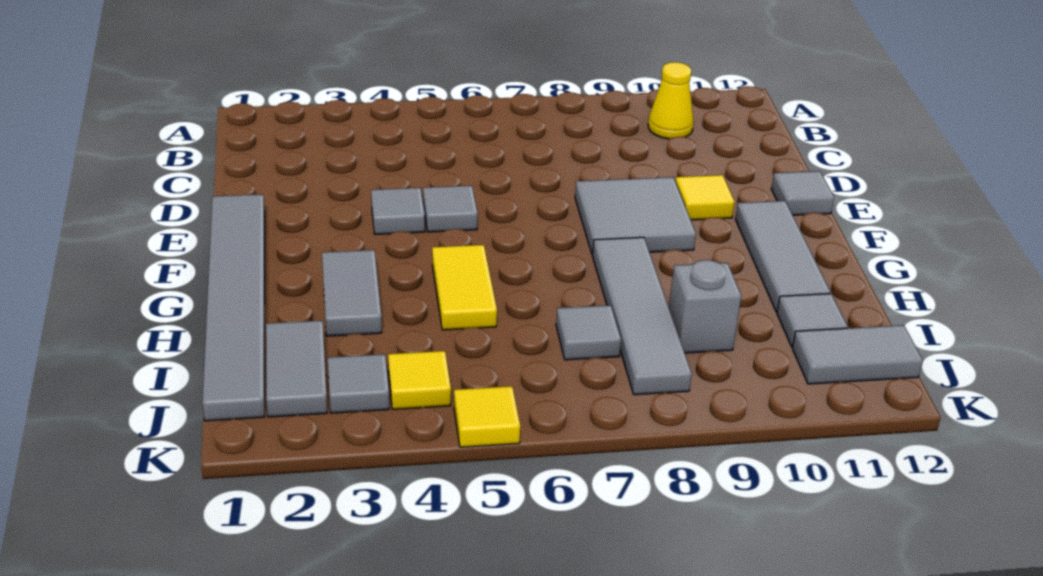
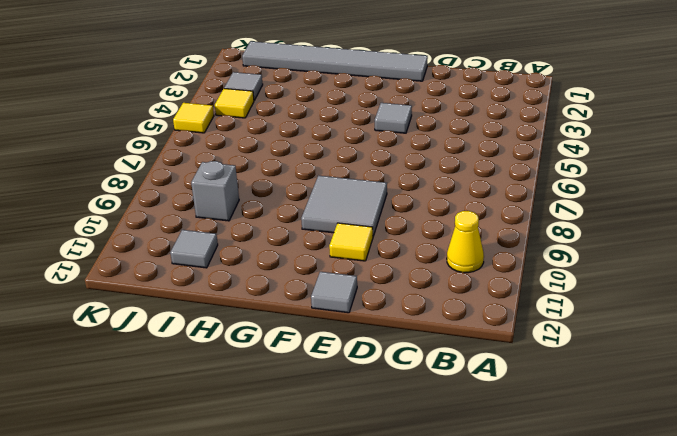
none -> grey 1x1 tile [423,186,478,232]
none -> grey 1x3 tile [735,201,831,312]
none -> grey 1x2 tile [322,250,382,336]

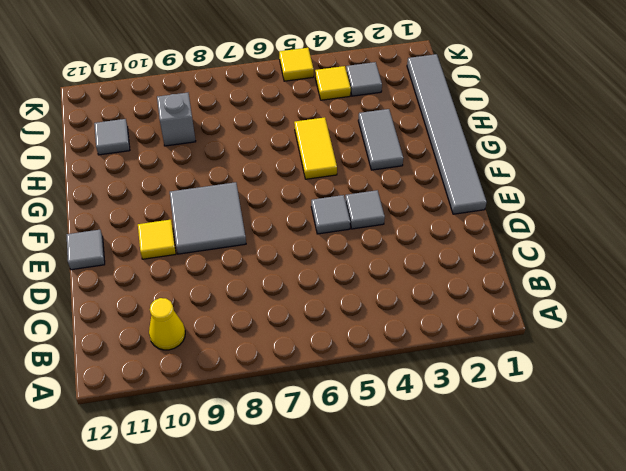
none -> grey 1x3 tile [735,201,831,312]
none -> grey 1x4 tile [593,237,692,395]
none -> grey 1x2 tile [266,320,327,417]

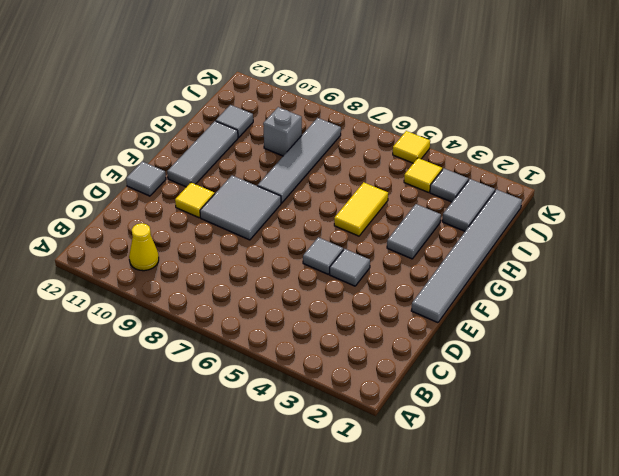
none -> grey 1x1 tile [556,305,621,360]
none -> grey 1x2 tile [792,325,923,384]

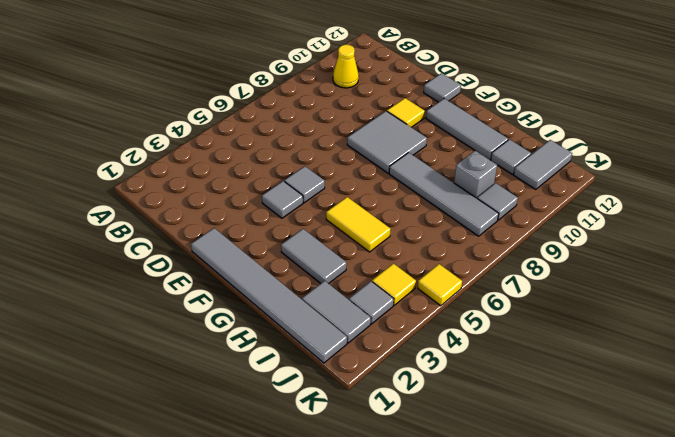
grey 1x1 tile [477,183,518,220] -> grey 1x1 tile moved to [556,305,621,360]

